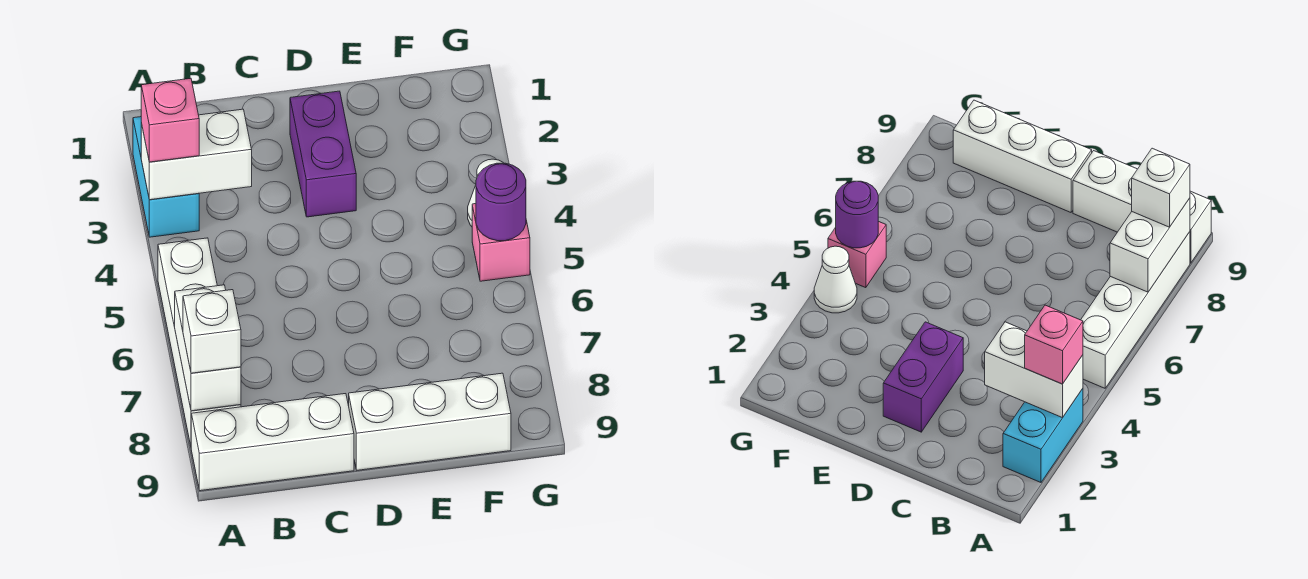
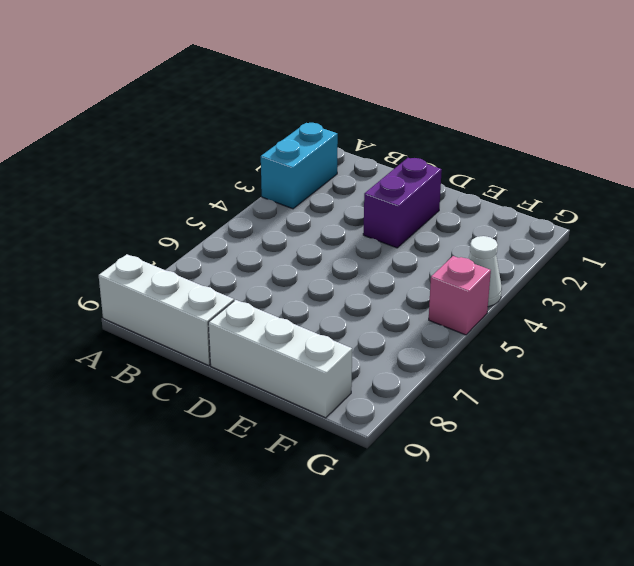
none -> white 1x4 brick [158,238,241,446]
none -> white 1x2 brick [141,109,252,200]
none -> white 1x2 brick [175,285,241,411]

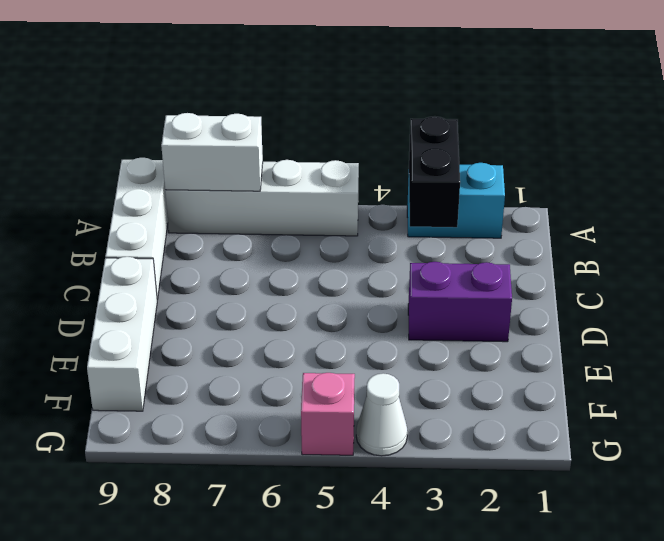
black 1x2 brick [409,116,460,227] -> white 1x2 brick [141,109,252,200]
none -> purple 1x1 round brick [476,163,526,241]
none -> pink 1x1 brick [141,78,199,162]
none -> white 1x1 brick [183,290,241,373]

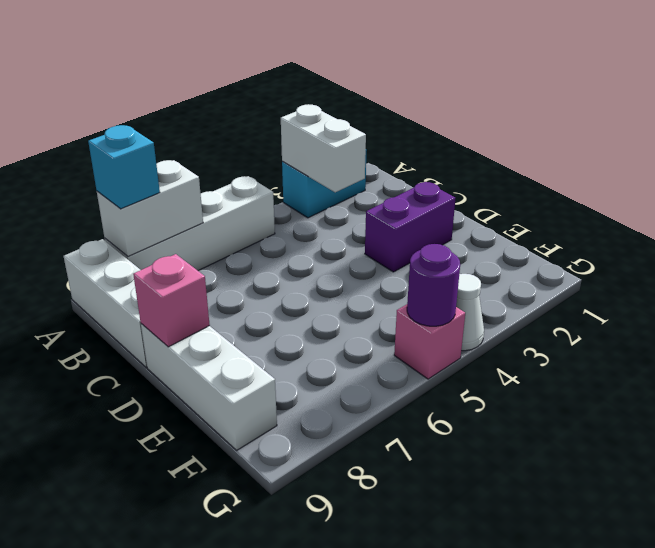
cyan 1x1 brick [88,125,160,209] -> white 1x1 brick [183,290,241,373]
pink 1x1 brick [133,254,210,347] -> pink 1x1 brick moved to [141,78,199,162]

